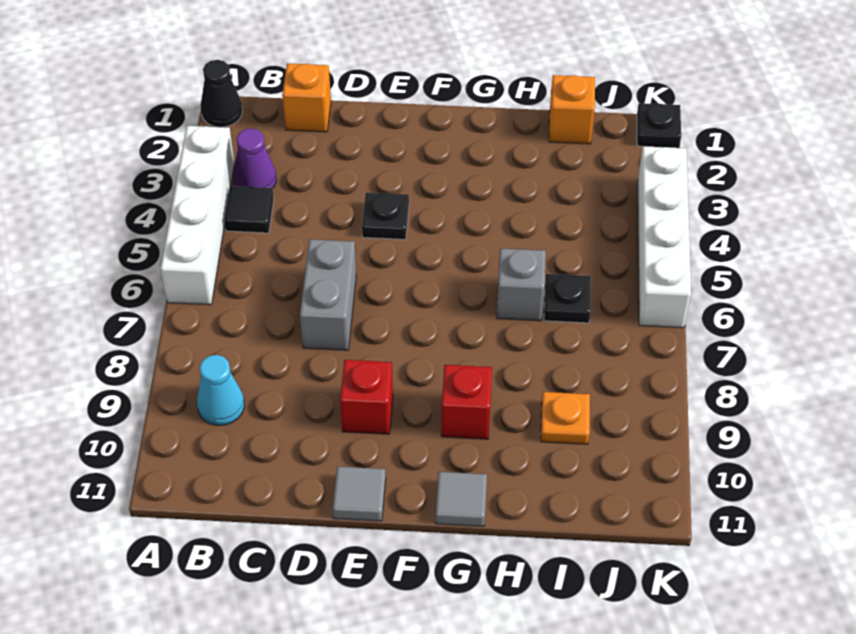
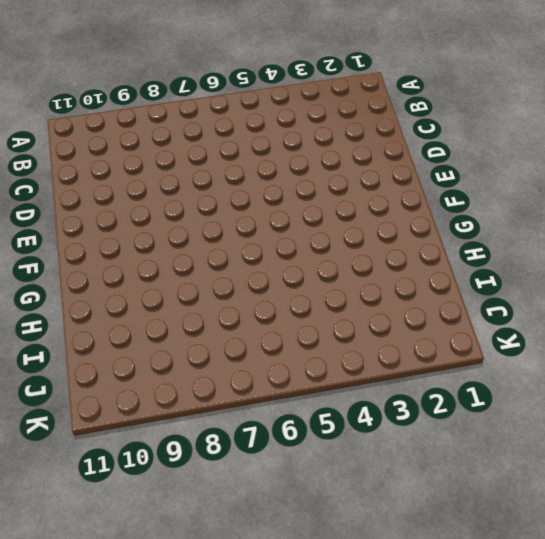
none -> black 1x1 cone [201,60,243,127]
none -> white 1x4 brick [160,126,234,305]
none -> purple 1x1 cone [233,128,276,188]

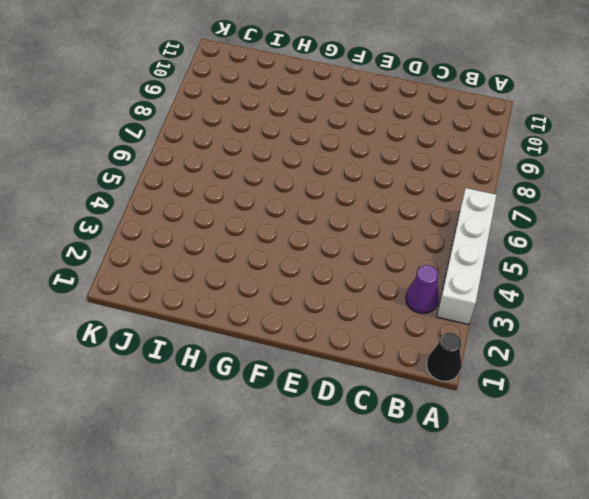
none -> black 1x1 tile [224,186,274,233]
none -> cyan 1x1 cone [197,355,244,426]
none -> orange 1x1 brick [282,64,331,132]

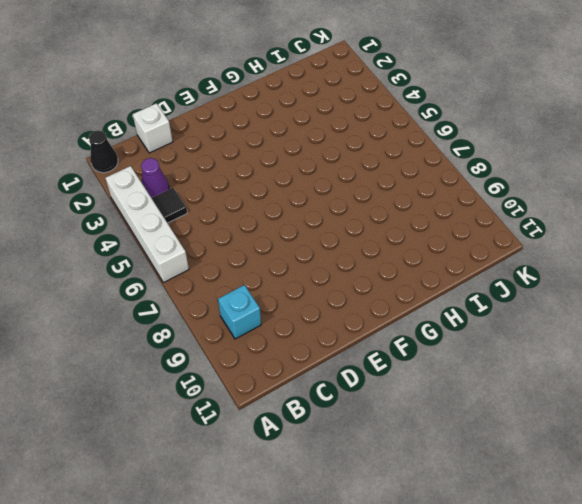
cyan 1x1 brick [218,285,261,339] -> cyan 1x1 cone [197,355,244,426]
white 1x1 brick [133,103,173,153] -> orange 1x1 brick [282,64,331,132]
none -> grey 1x2 brick [300,239,356,350]
none -> black 1x1 plate [362,193,409,240]
none -> red 1x1 brick [340,360,393,434]

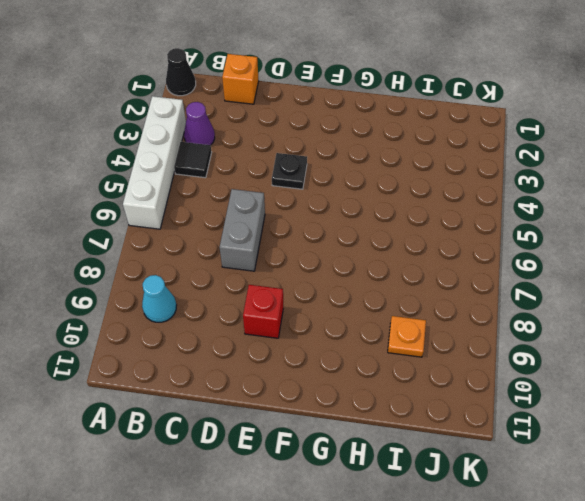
none -> grey 1x1 tile [333,467,386,521]
none -> red 1x1 brick [441,365,492,439]
none -> grey 1x1 tile [436,472,487,527]

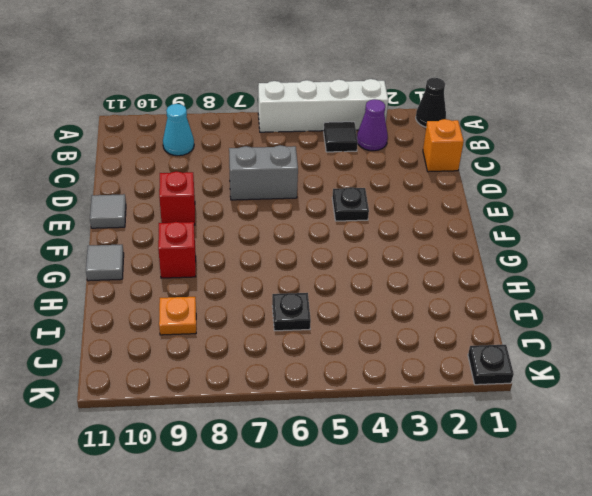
none -> grey 1x1 brick [497,248,546,321]
none -> orange 1x1 brick [549,75,595,144]
none -> white 1x4 brick [638,146,691,328]

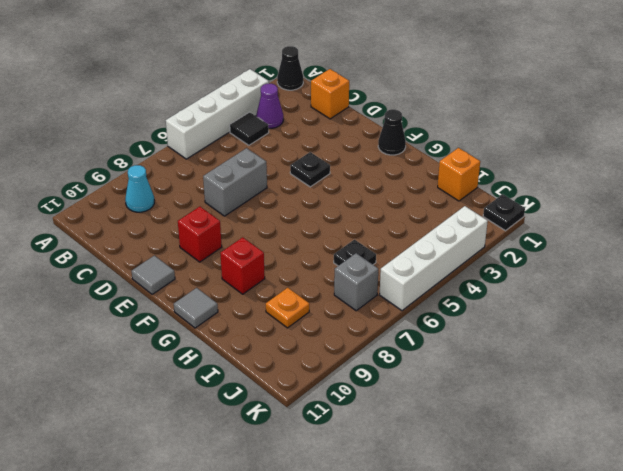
black 1x1 cone [378,109,406,155] -> none
grey 1x1 brick [334,253,378,311] -> grey 1x1 brick moved to [497,248,546,321]

